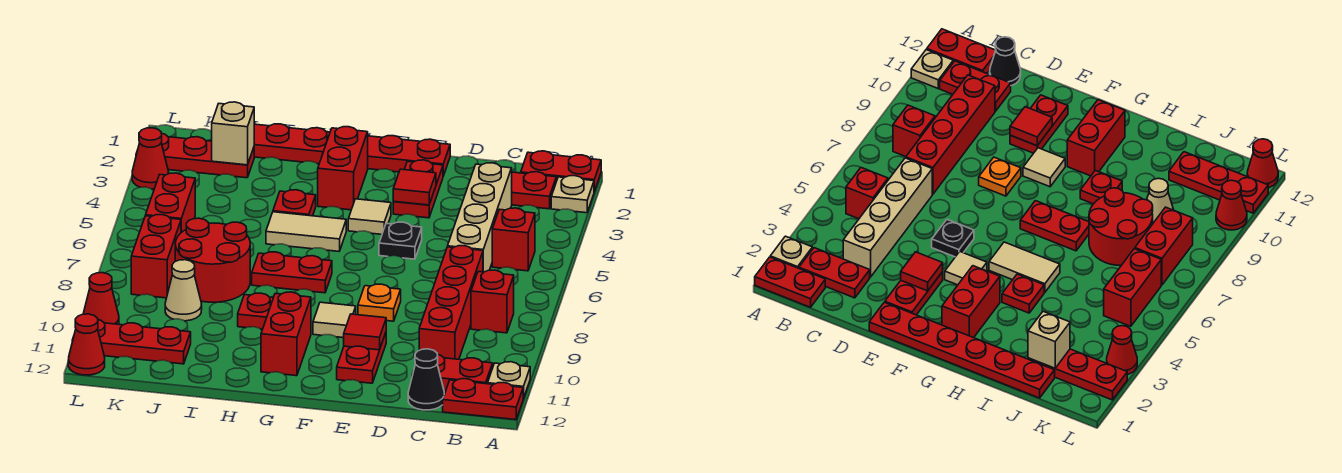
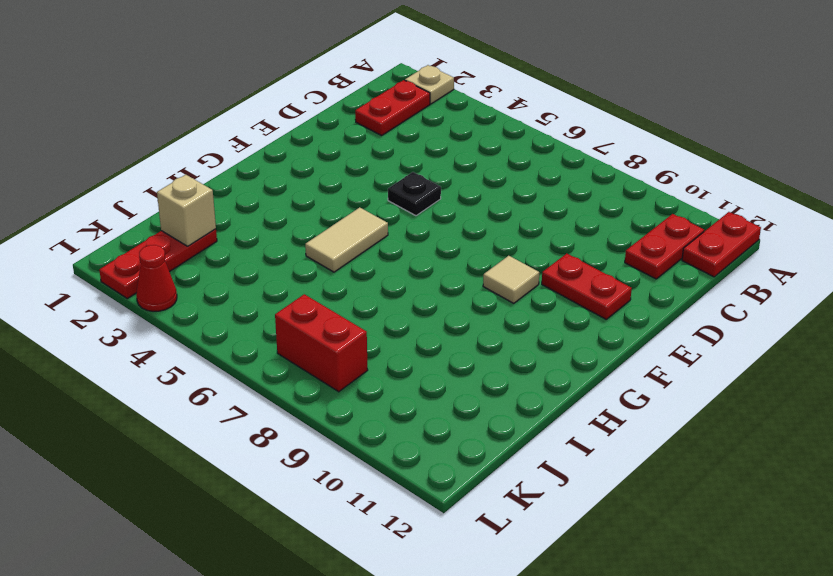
none -> red 1x2 plate [521,151,601,192]
none -> tan 1x1 plate [488,362,530,399]
none -> red 1x1 brick [492,208,535,271]
none -> red 1x1 brick [471,270,514,333]

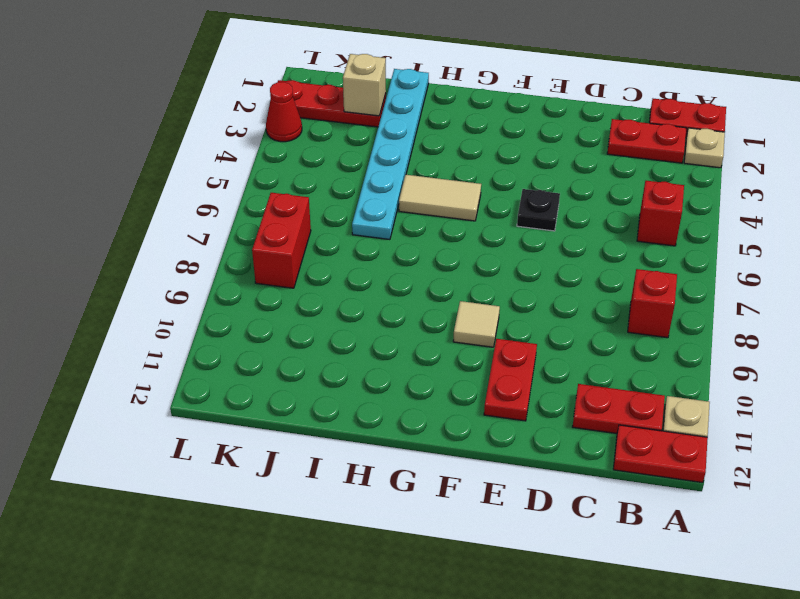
cyan 1x6 plate [352,69,429,240] -> red 1x6 plate [254,124,450,176]
none -> tan 1x4 brick [448,163,512,272]
none -> red 1x4 brick [419,246,483,359]
none -> black 1x1 cone [408,349,444,410]
none -> red 1x2 plate [393,160,443,218]

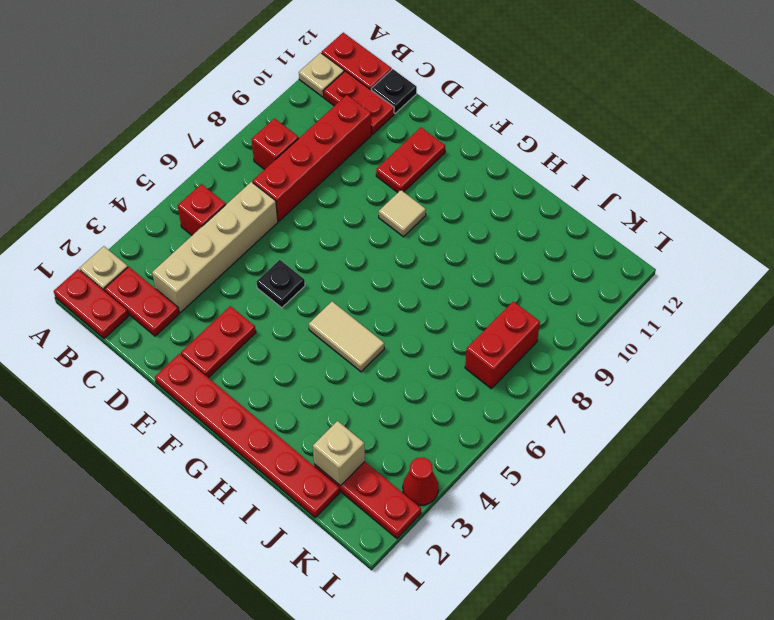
black 1x1 plate [371,69,417,113] -> black 1x1 cone [408,349,444,410]
none -> orange 1x1 plate [358,284,401,321]
none -> tan 1x1 tile [348,199,391,234]
none -> red 1x2 brick [318,127,368,210]
none -> red 1x2 plate [252,252,332,293]

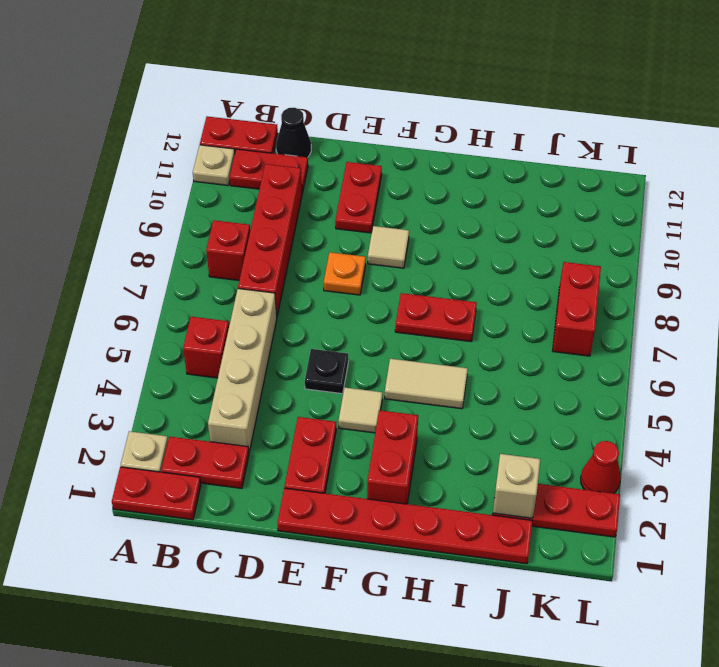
none -> red 1x2 brick [261,292,311,376]
none -> red 1x1 plate [273,190,316,216]
none -> red 1x1 plate [238,293,273,329]
none -> red 2x2 round brick [175,218,250,302]

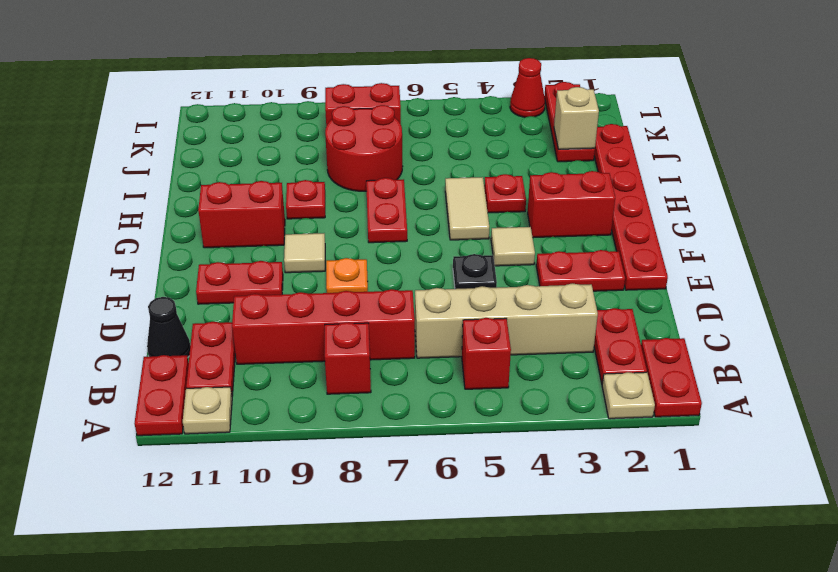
none -> tan 1x1 cone [165,260,202,321]
none -> red 1x3 plate [72,320,191,364]
none -> red 1x2 brick [146,173,195,233]
none -> red 1x1 cone [83,273,119,324]

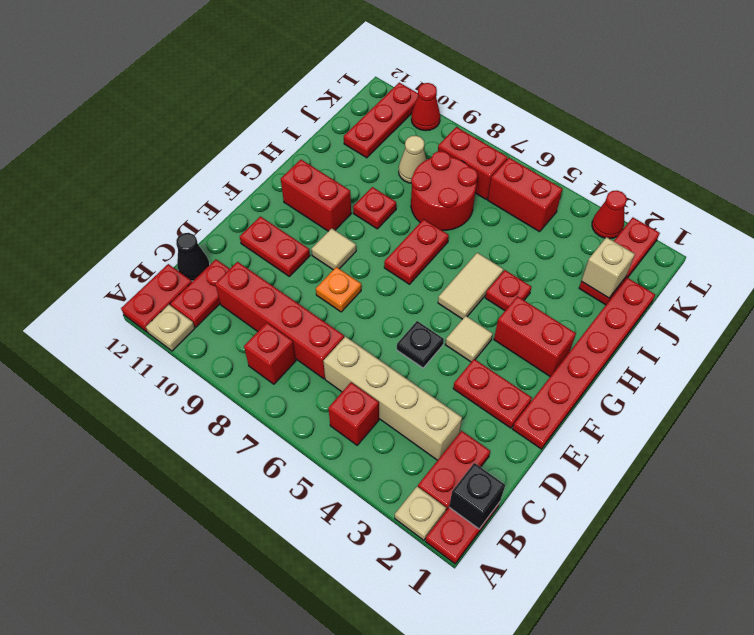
black 1x1 brick [449,463,505,529] -> none
none -> red 1x1 cone [68,314,105,375]
none -> red 1x1 tile [393,169,436,205]
none -> red 1x1 tile [344,314,386,350]

